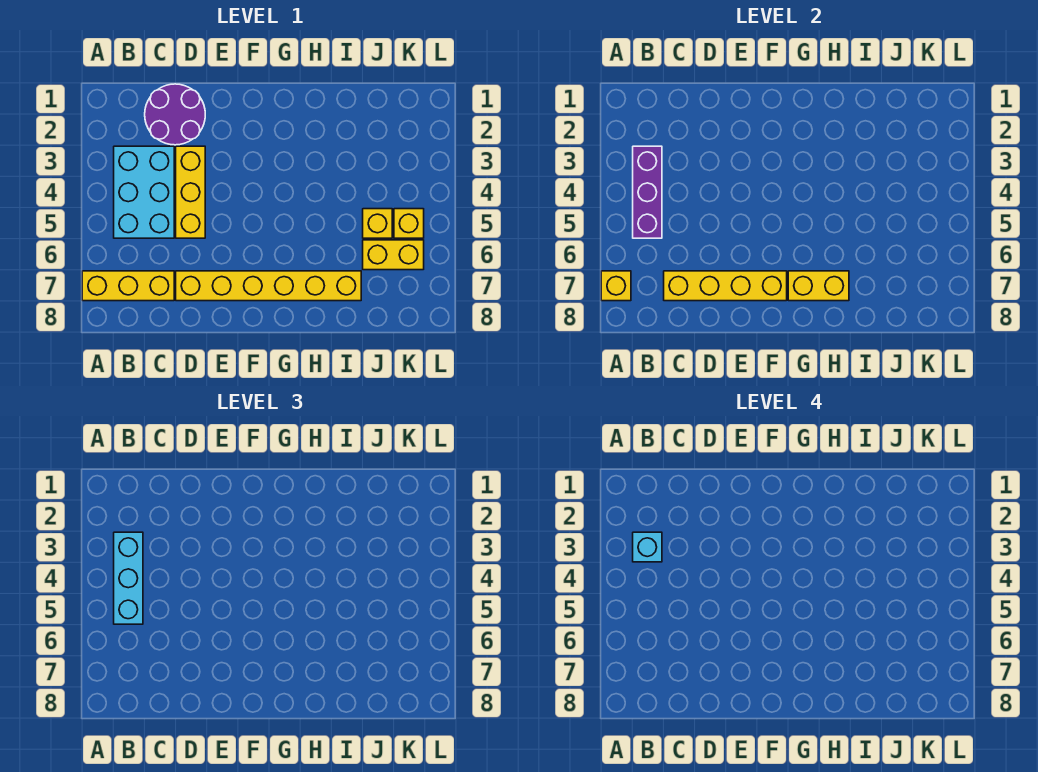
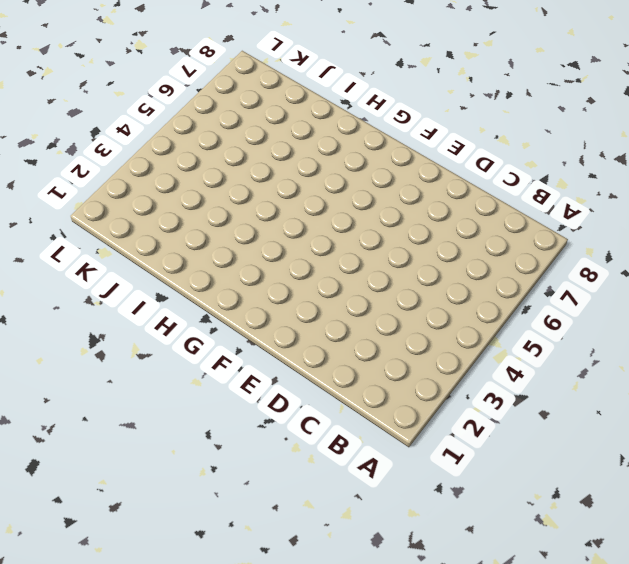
none -> yellow 1x3 brick [82,271,174,301]
none -> cyan 2x3 brick [114,146,174,238]
none -> purple 2x2 round brick [145,84,205,145]

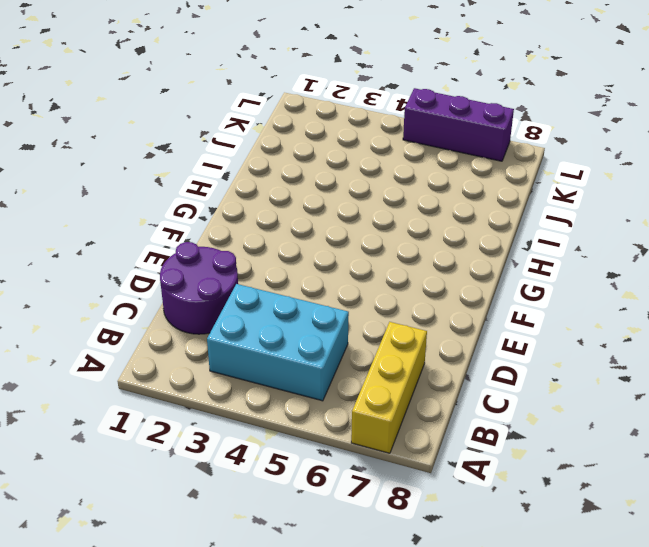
purple 1x3 brick [403,88,514,161] -> purple 1x3 brick moved to [633,146,662,238]
none -> yellow 1x3 brick [176,146,205,238]
none -> yellow 1x6 brick [176,271,361,301]
none -> yellow 1x1 brick [363,209,392,238]

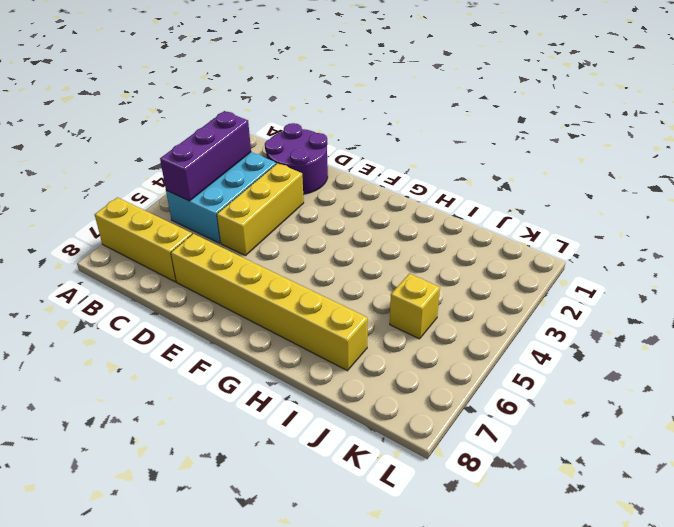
none -> yellow 1x2 brick [363,240,424,270]
none -> yellow 1x1 brick [394,209,424,238]
none -> yellow 1x1 brick [601,271,631,301]

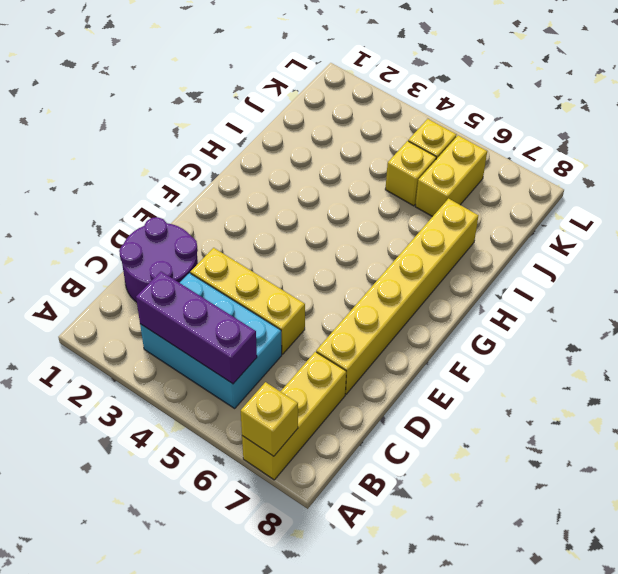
none -> yellow 1x4 brick [664,271,787,301]
none -> yellow 1x2 brick [788,271,849,301]
none -> cyan 1x3 brick [114,532,143,624]

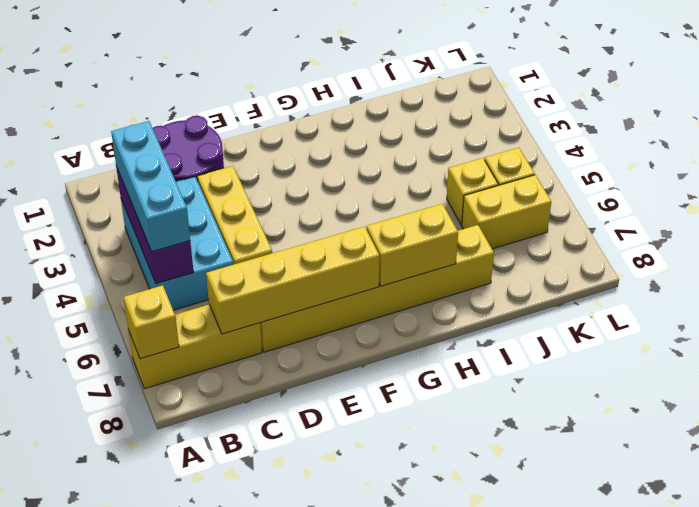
none -> cyan 1x1 brick [633,532,662,562]

